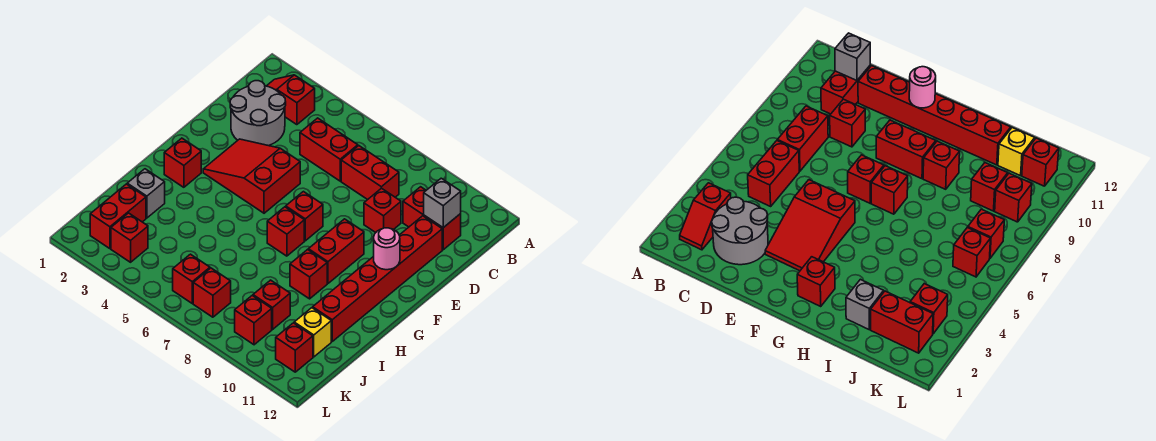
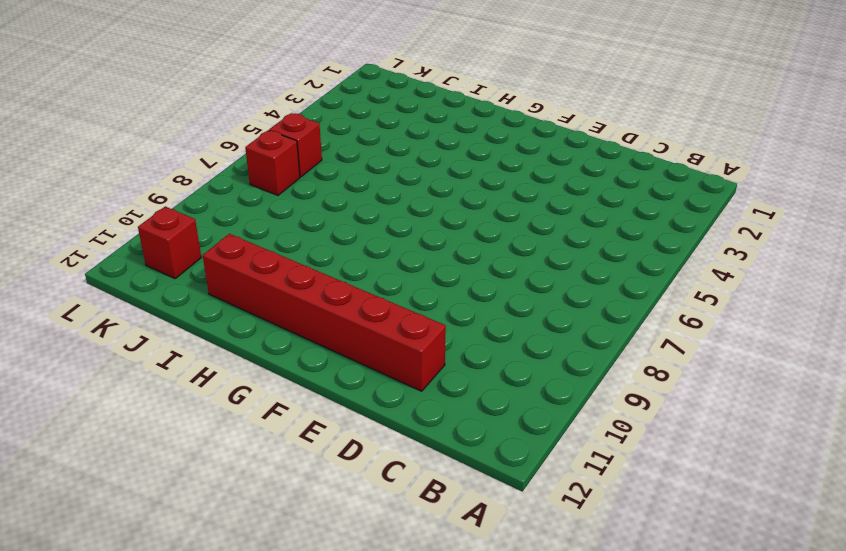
none -> red 1x2 slope [267,75,315,125]
none -> grey 2x2 round brick [230,81,286,146]
none -> red 1x2 brick [300,118,358,181]

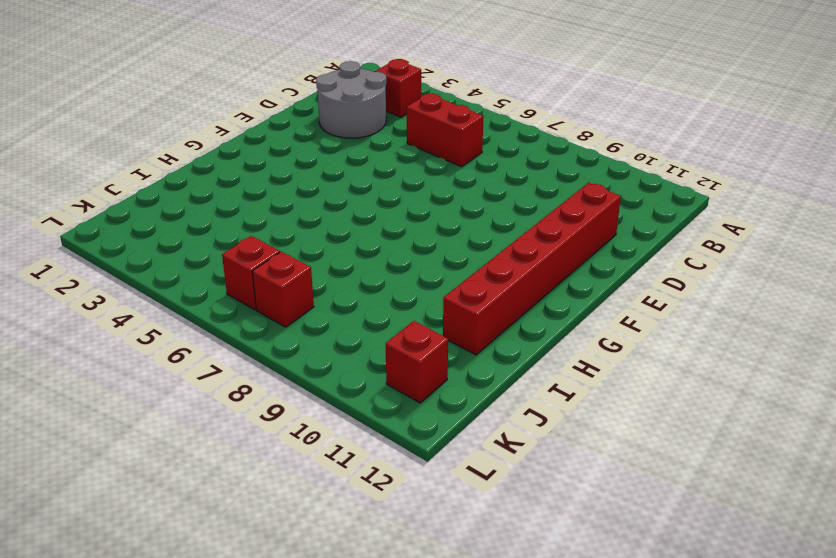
none -> red 1x2 brick [341,146,399,200]
none -> red 1x2 brick [403,187,461,250]
none -> red 1x1 brick [364,188,401,233]

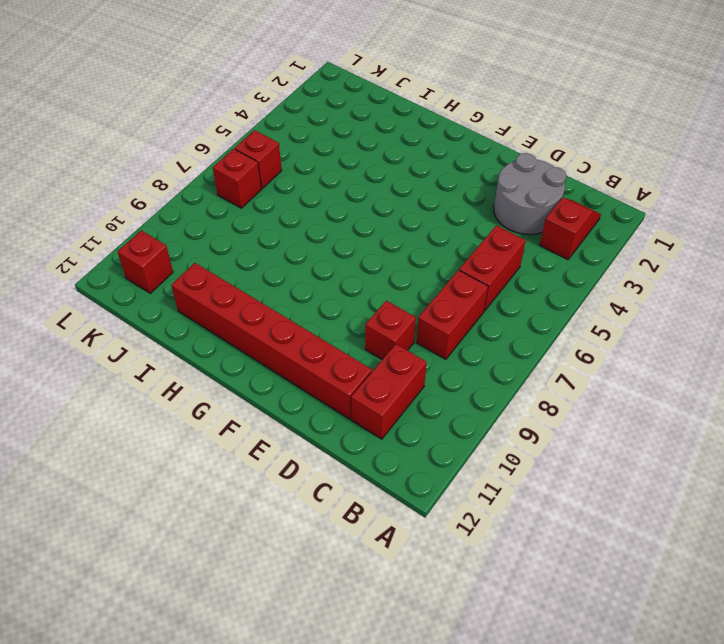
none -> red 2x3 slope [203,139,300,213]
none -> red 1x1 brick [286,192,323,241]
none -> red 1x2 brick [308,219,364,283]

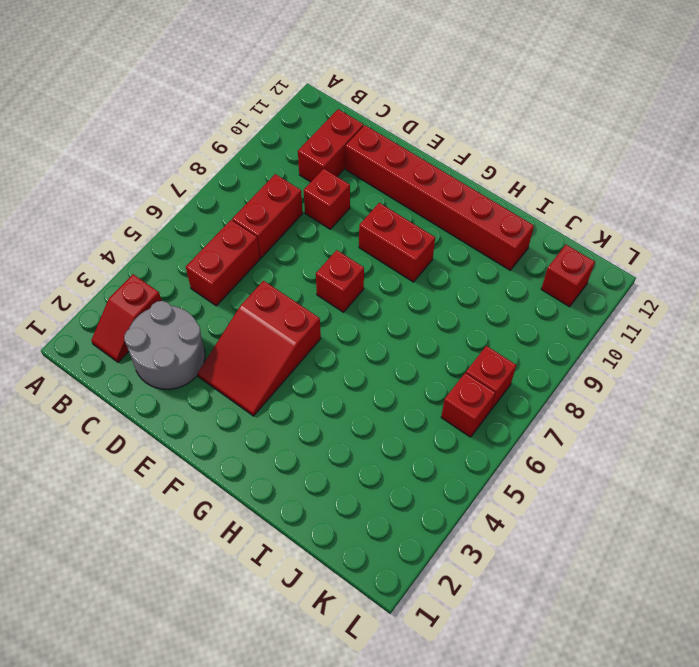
none -> red 1x1 brick [164,138,201,187]
none -> red 1x1 brick [267,207,304,256]
none -> red 1x1 brick [290,250,327,299]

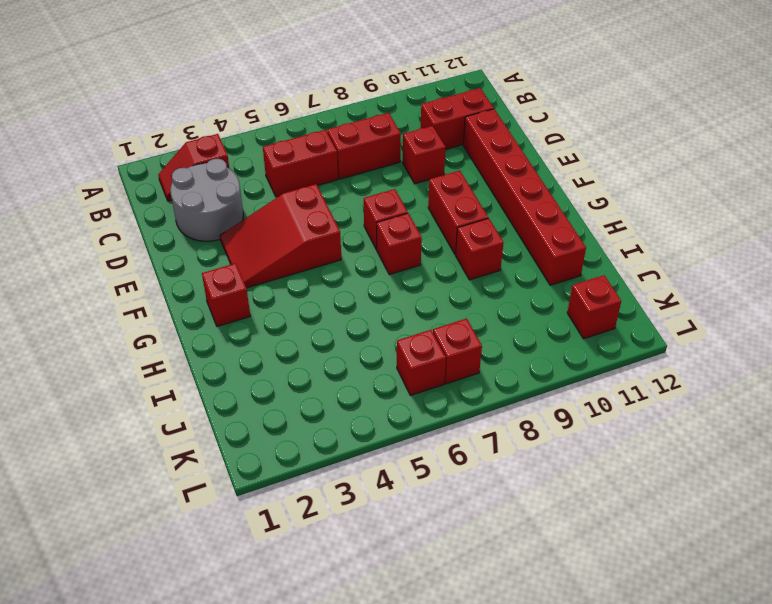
none -> grey 1x1 brick [127,169,165,218]
none -> red 1x2 brick [90,184,146,249]
none -> red 1x1 brick [253,280,290,329]

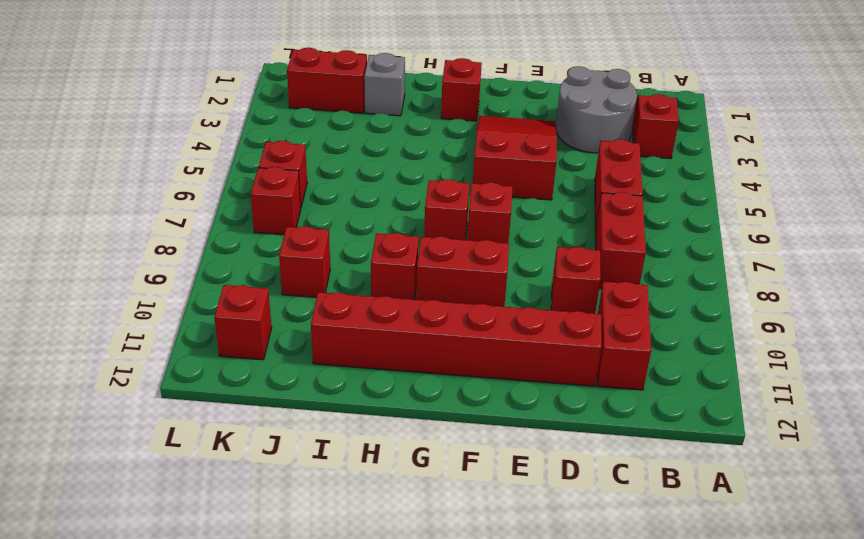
none -> yellow 1x1 brick [294,308,331,357]
none -> red 1x1 brick [111,213,148,262]
none -> red 1x1 brick [235,296,272,345]

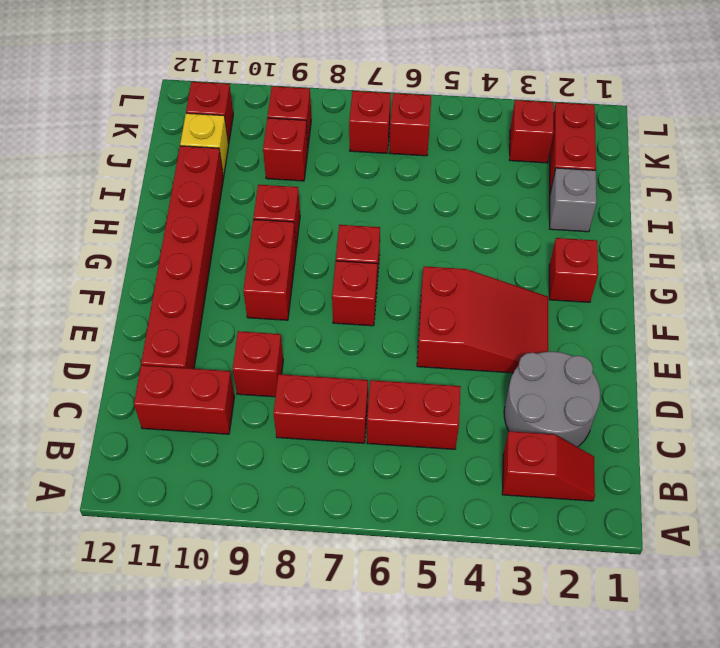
none -> grey 1x1 brick [424,178,461,228]
none -> pink 1x1 round brick [374,228,400,270]

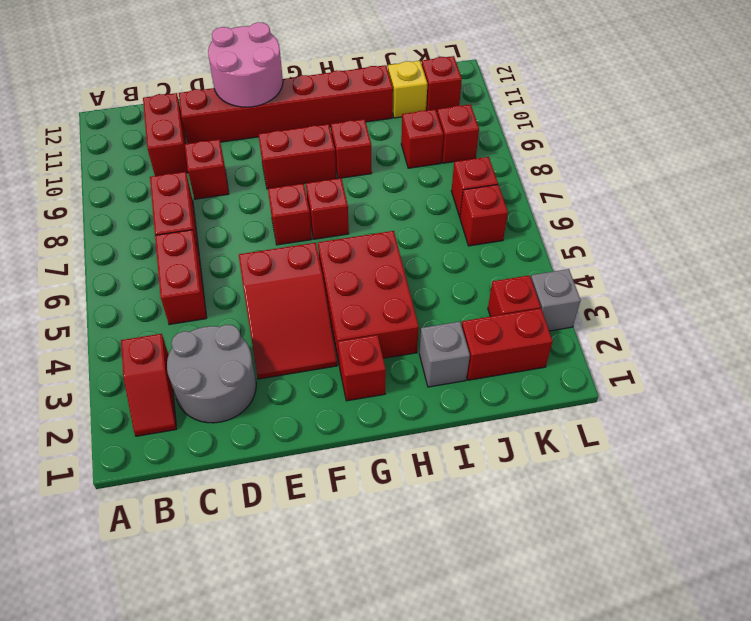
pink 2x2 round brick [208,22,283,107] -> pink 1x1 round brick [374,228,400,270]
red 2x3 brick [318,231,419,363] -> none
grey 1x1 brick [531,269,581,331] -> grey 1x1 brick moved to [424,178,461,228]

